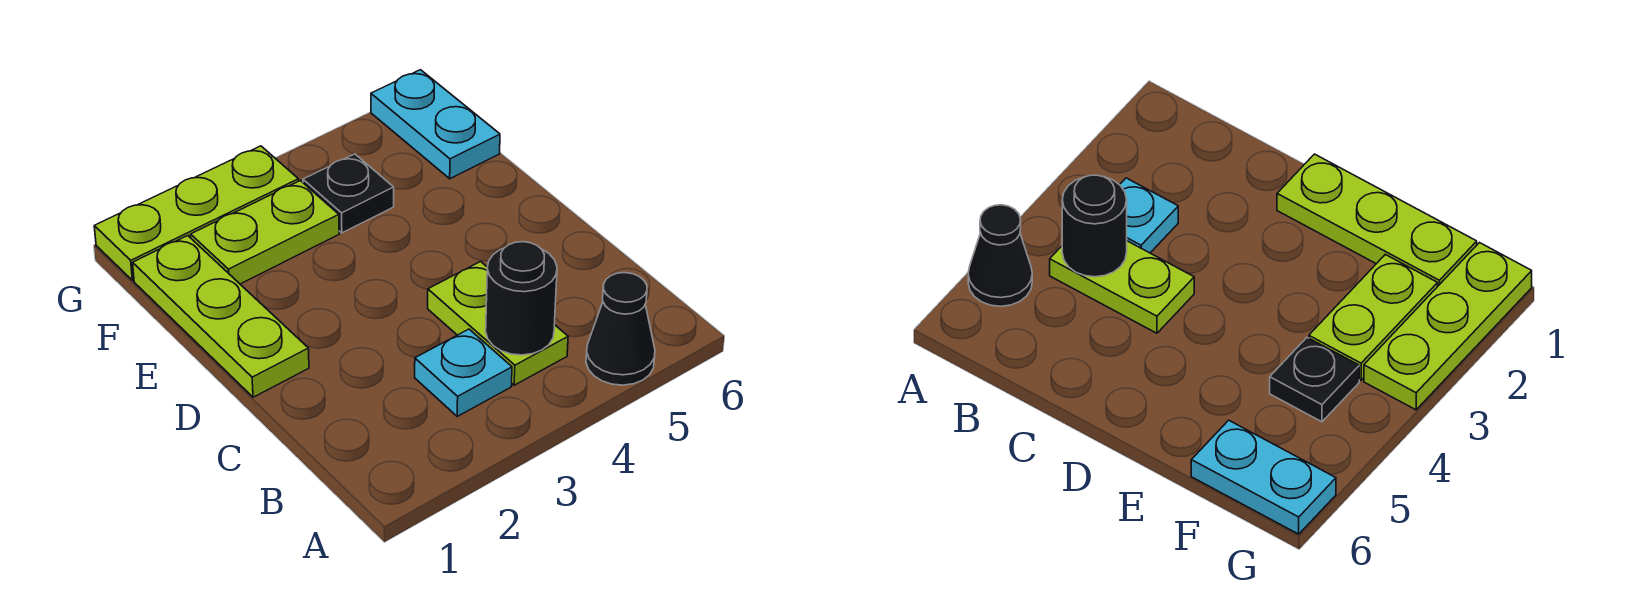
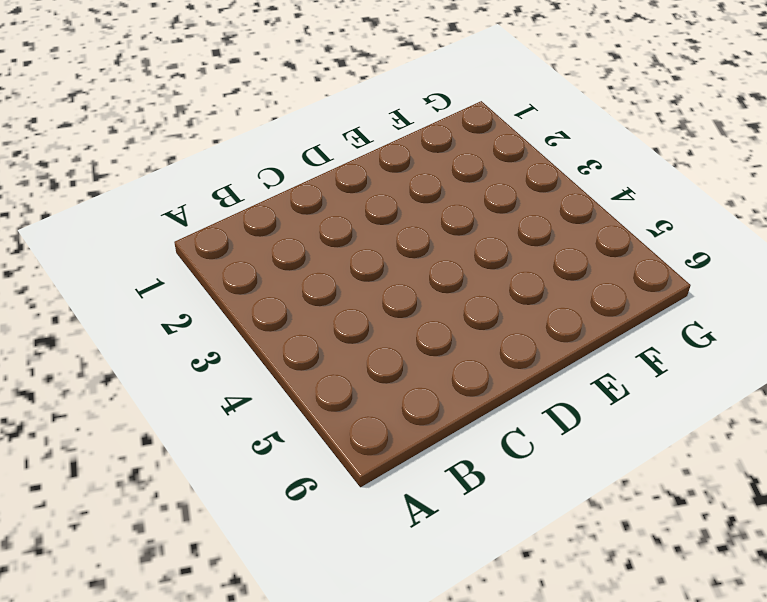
none -> black 1x1 cone [586,273,655,385]
none -> cyan 1x1 plate [415,329,512,416]

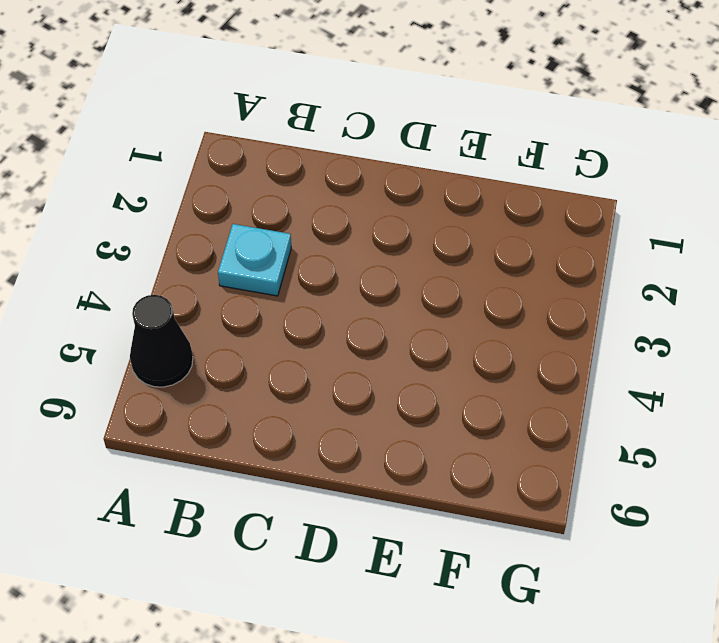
none -> lime 1x2 plate [428,262,568,385]
none -> lime 1x3 plate [133,236,309,397]

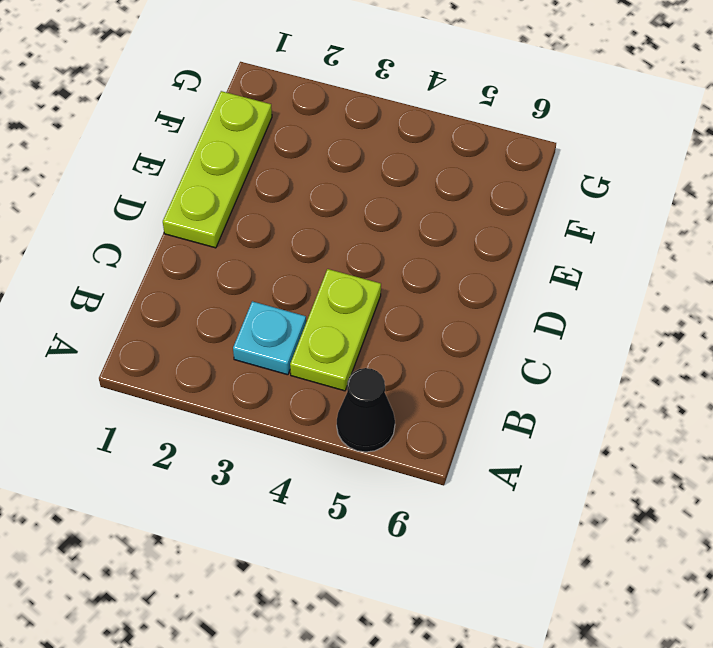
none -> lime 1x2 plate [191,181,339,284]
none -> black 1x1 plate [303,154,394,233]

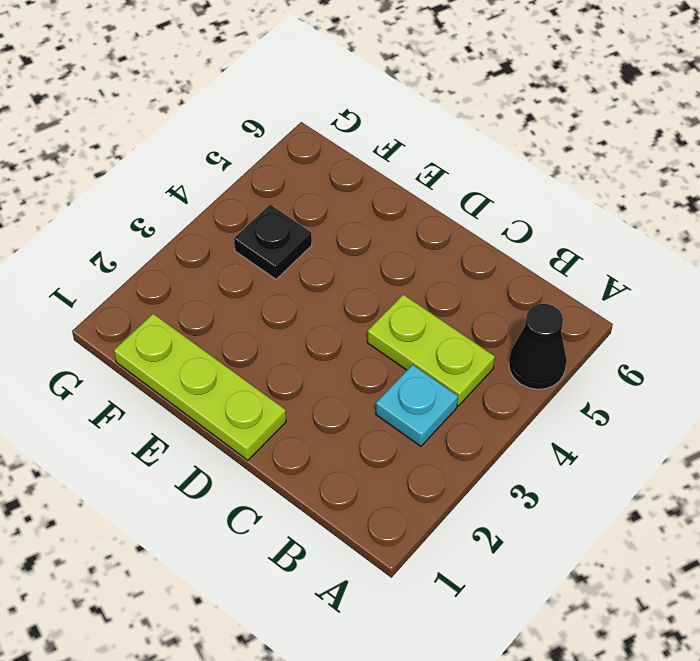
none -> lime 1x2 plate [191,181,339,284]
none -> cyan 1x2 plate [371,70,500,179]

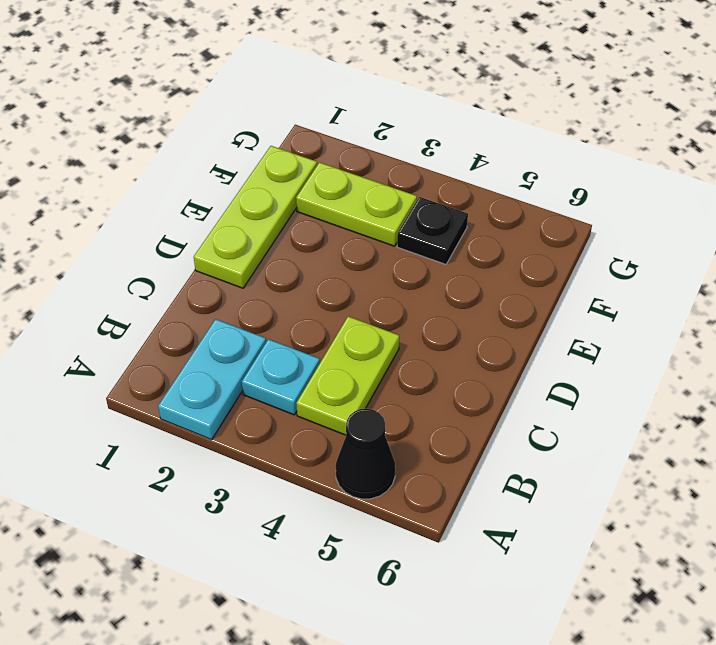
cyan 1x2 plate [158,319,266,440] -> cyan 1x2 plate moved to [371,70,500,179]
none -> lime 1x3 plate [94,146,299,280]
none -> black 1x1 round brick [486,242,557,355]

